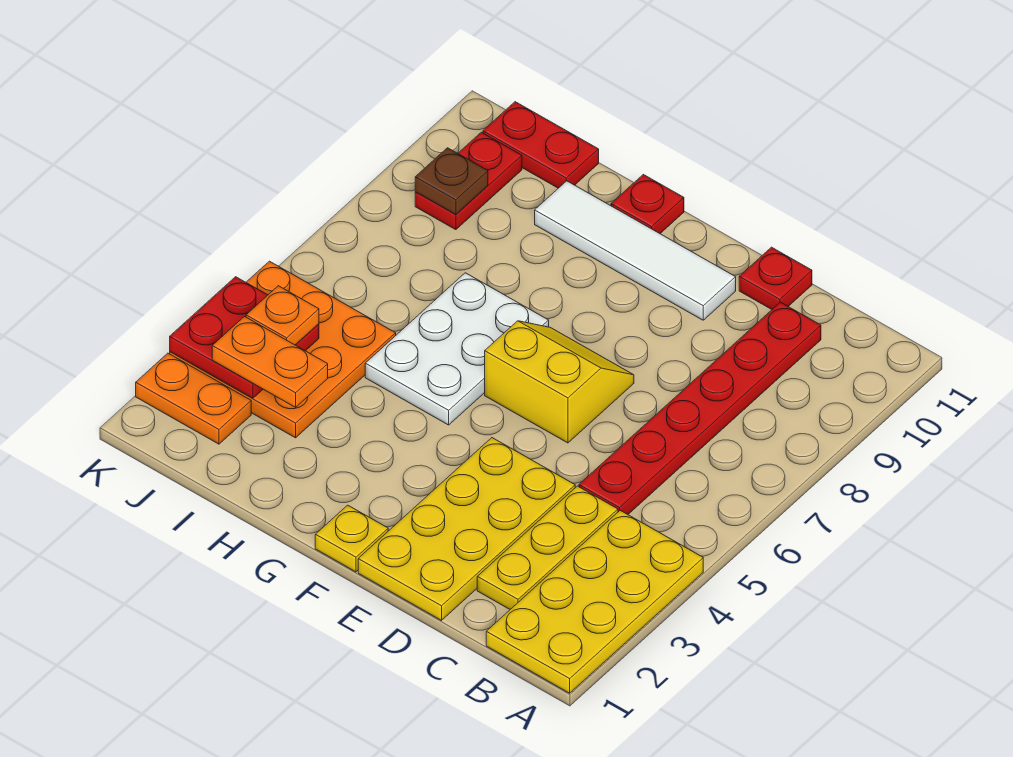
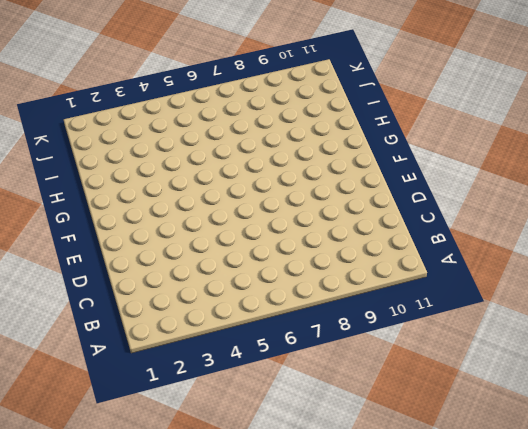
none -> yellow 2x4 plate [486,510,703,693]
none -> yellow 1x3 plate [477,486,618,609]
none -> red 1x6 plate [579,302,821,514]

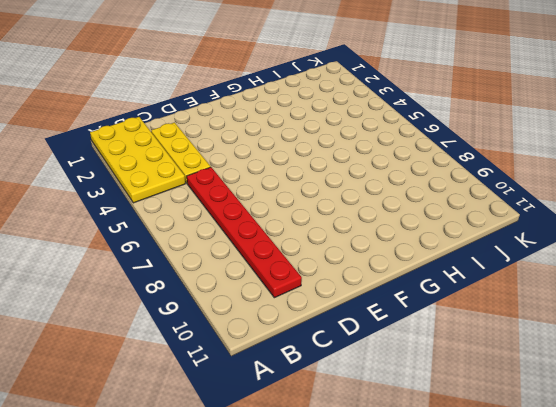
none -> yellow 2x4 plate [358,438,575,620]
none -> red 1x1 plate [739,247,812,309]
none -> yellow 2x2 slope [485,321,634,443]

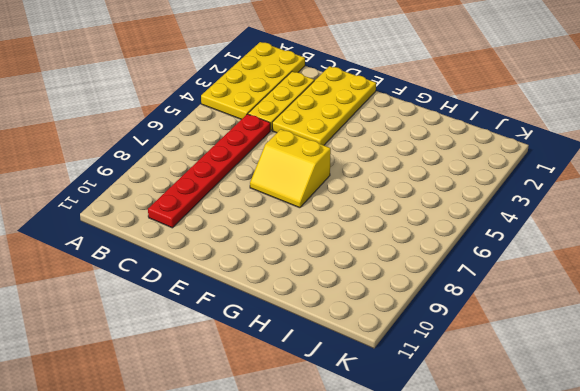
none -> red 1x1 plate [739,247,812,309]
none -> white 1x4 tile [535,181,736,320]
none -> yellow 1x1 plate [315,505,388,572]

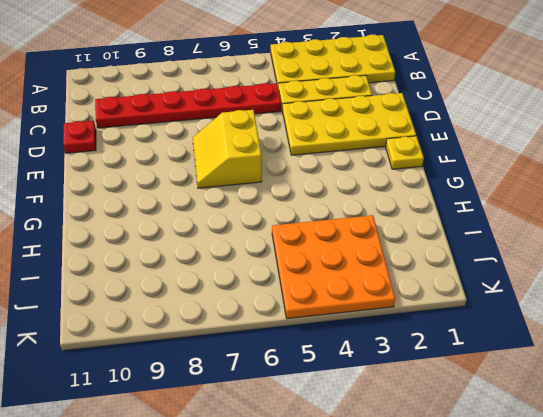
none -> white 1x4 tile [535,181,736,320]
none -> white 2x3 plate [365,273,549,425]
none -> red 1x1 plate [611,175,684,233]

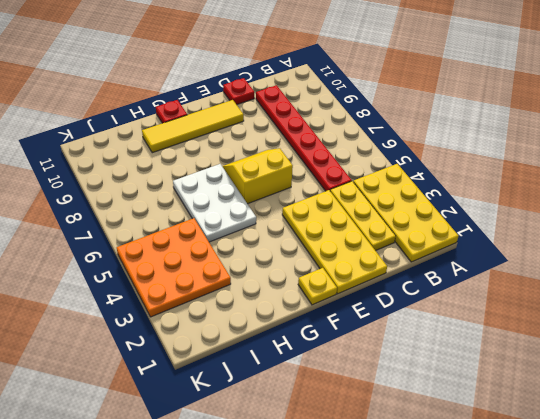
yellow 1x4 tile [142,100,244,153] -> white 1x4 tile [535,181,736,320]
none -> red 1x2 plate [483,102,599,188]
none -> orange 1x2 plate [136,353,251,444]
none -> red 1x2 plate [415,132,522,230]

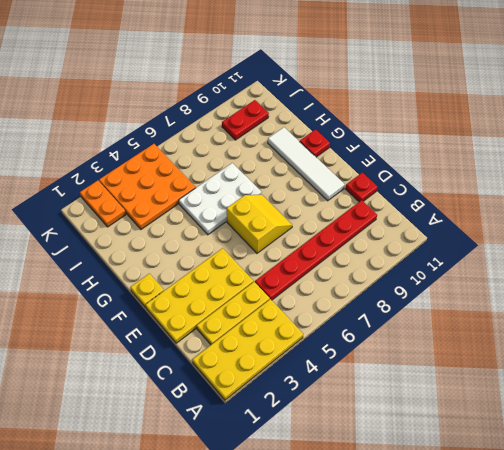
none -> red 1x2 plate [483,102,599,188]
none -> red 2x2 plate [170,277,319,398]
none -> brown 1x1 plate [415,148,488,214]

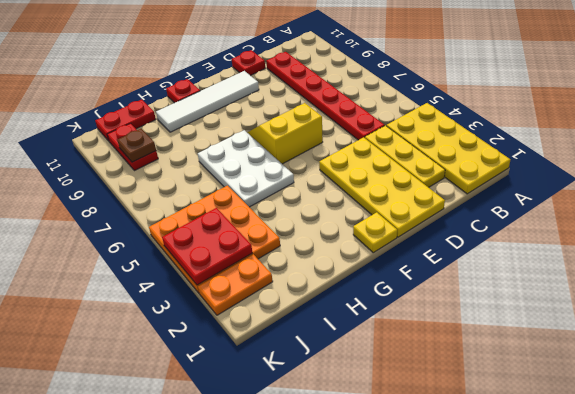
none -> orange 1x2 plate [212,317,328,407]
none -> orange 1x1 plate [246,286,319,345]

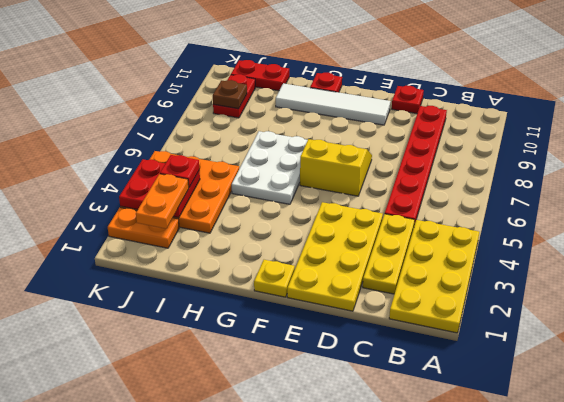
orange 1x2 plate [136,174,189,229] -> orange 1x2 plate turned to [212,317,328,407]
red 1x1 plate [160,155,199,187] -> orange 1x1 plate [246,286,319,345]

